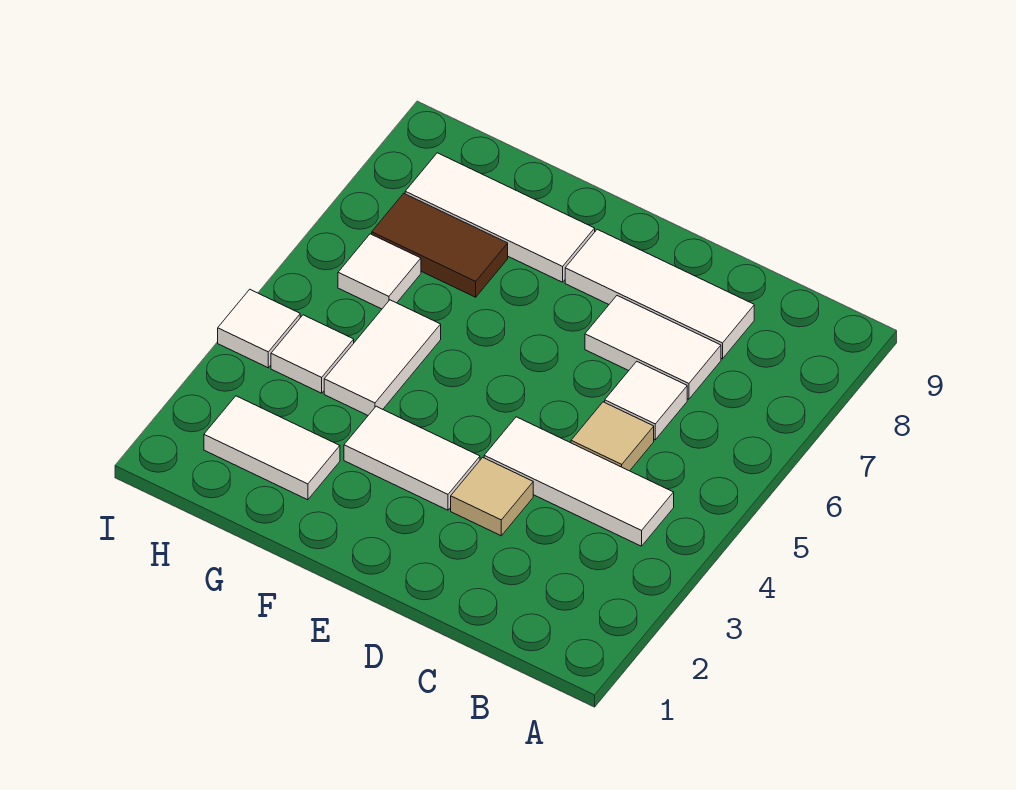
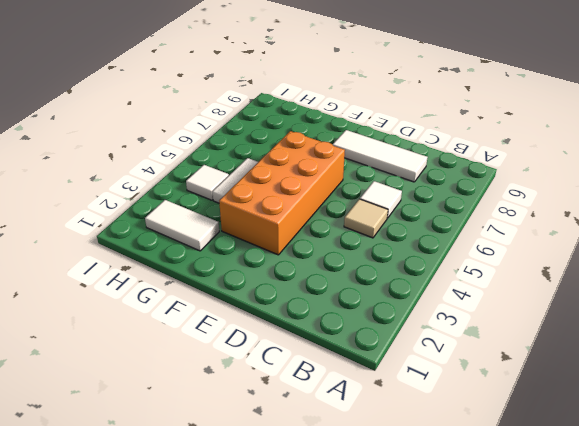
orange 2x4 brick [219,131,345,255] -> white 1x2 tile [344,406,480,510]
none -> white 1x3 tile [484,417,674,546]
none -> white 1x2 tile [585,296,721,399]
none -> tan 1x1 tile [451,457,533,536]

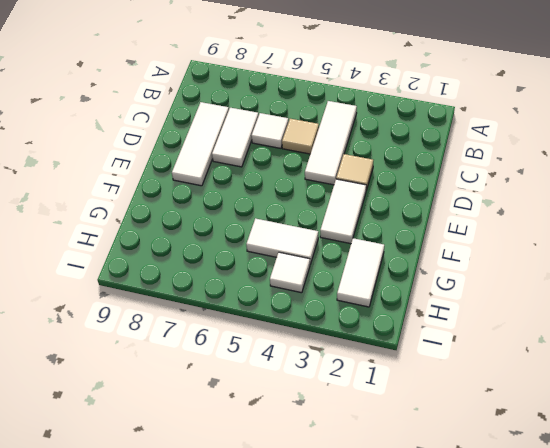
none -> white 1x3 tile [405,153,595,282]
none -> brown 1x2 tile [372,193,508,297]
none -> white 1x1 tile [338,234,421,309]

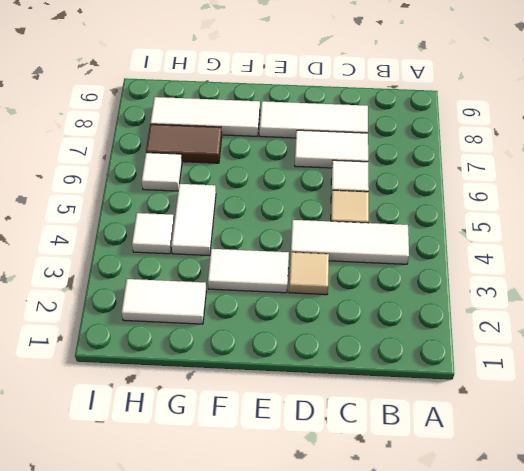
none -> white 1x1 tile [218,289,300,368]

